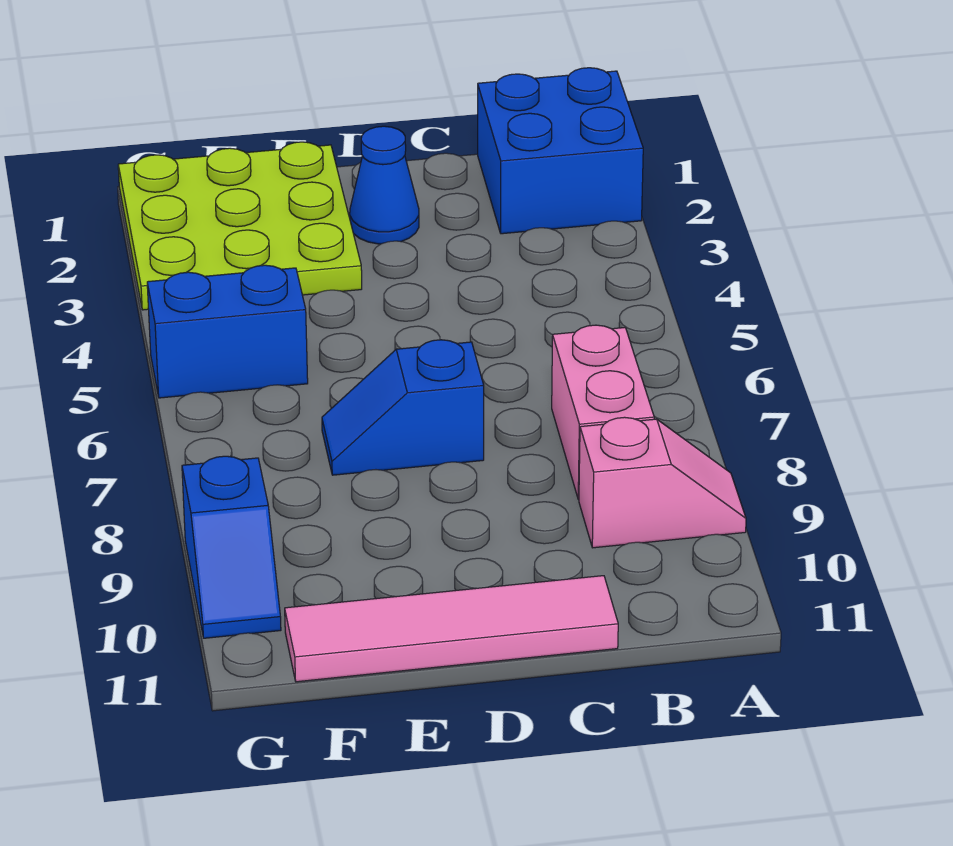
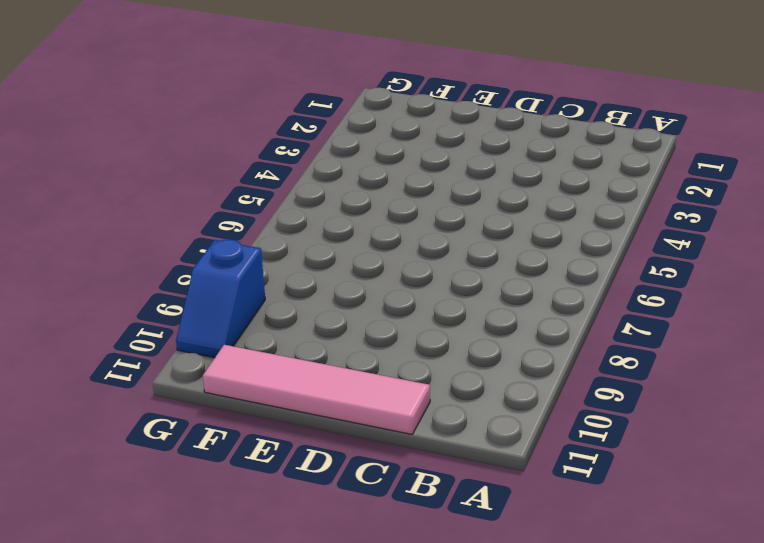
none -> blue 2x2 brick [478,68,643,234]
none -> pink 1x2 slope [579,417,746,548]

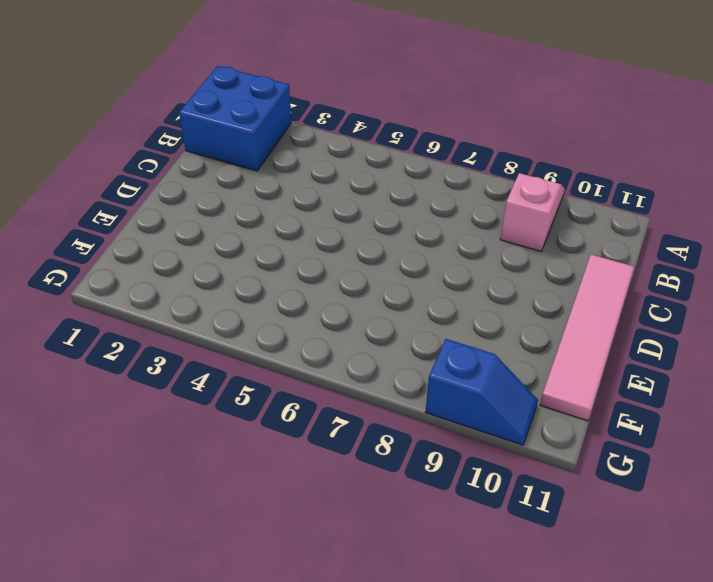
none -> pink 1x2 brick [552,325,654,500]
none -> blue 1x1 cone [350,126,419,244]

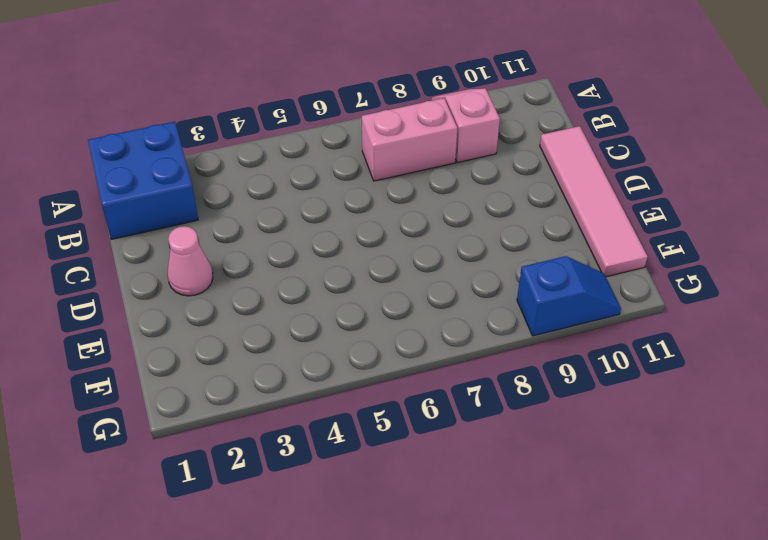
pink 1x1 cone [168,226,213,296] -> blue 1x1 cone [350,126,419,244]
none -> blue 1x2 slope [322,340,484,475]
none -> lime 3x3 plate [118,142,362,310]

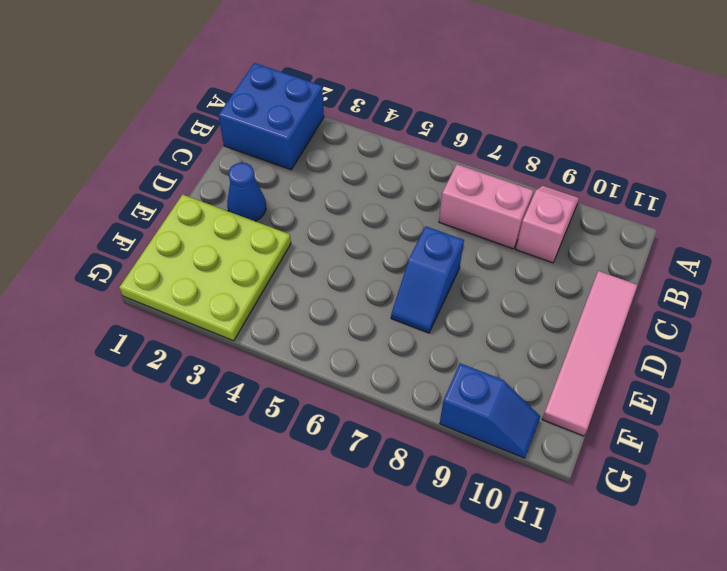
none -> blue 1x2 brick [147,265,308,398]

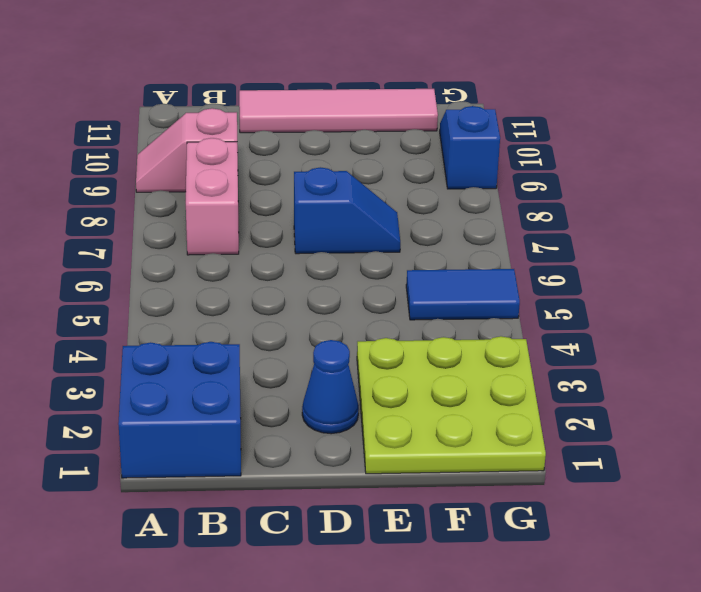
blue 1x2 tile [406,269,520,320] -> blue 1x2 brick [147,265,308,398]

